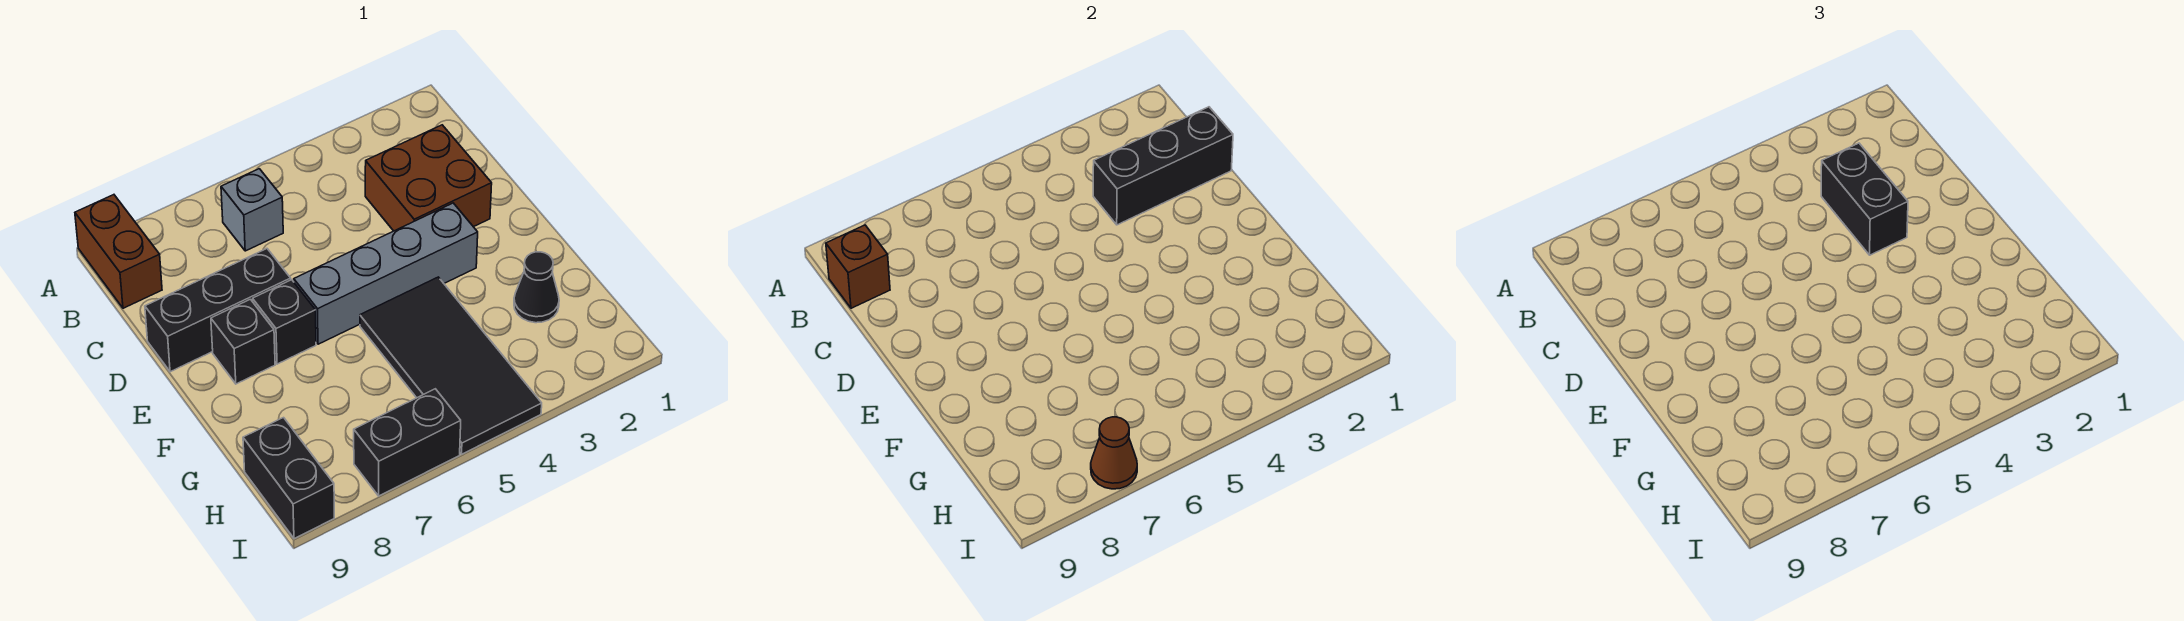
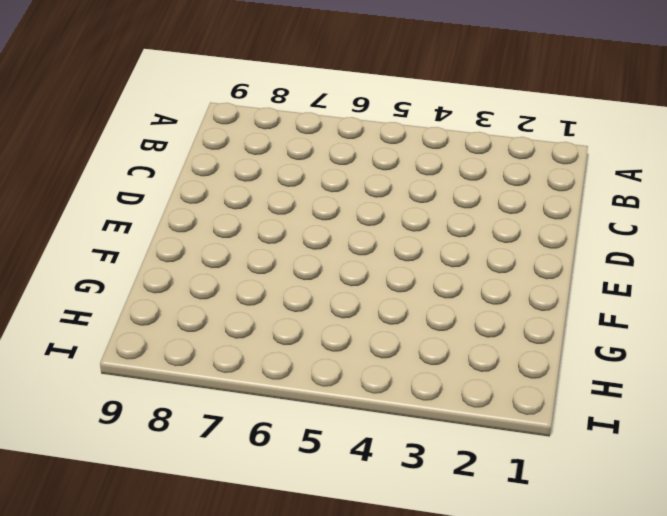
none -> brown 1x2 brick [75,195,162,308]
none -> grey 1x1 brick [221,169,283,251]
none -> brown 2x2 brick [365,125,492,231]

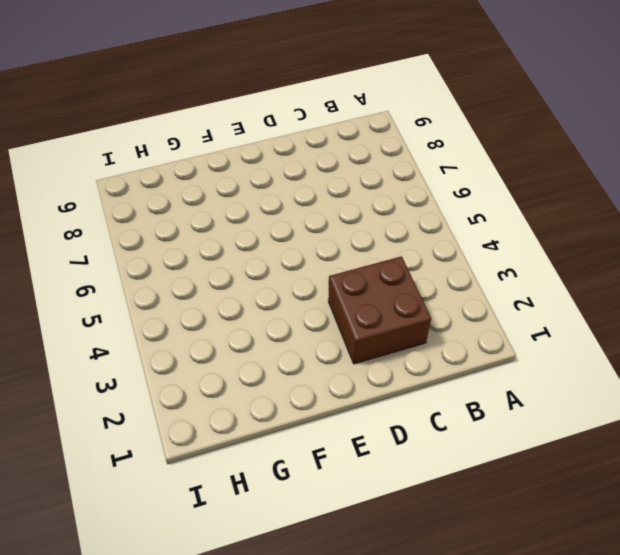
none -> brown 1x2 brick [75,195,162,308]
none -> grey 1x1 brick [221,169,283,251]
none -> black 1x3 brick [145,249,291,372]

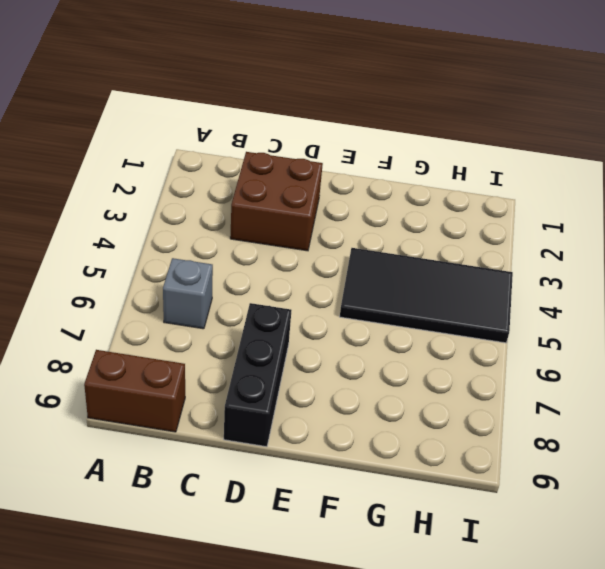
none -> grey 1x4 brick [294,203,478,344]
none -> black 1x1 brick [253,280,316,364]
none -> black 1x1 brick [211,299,275,384]

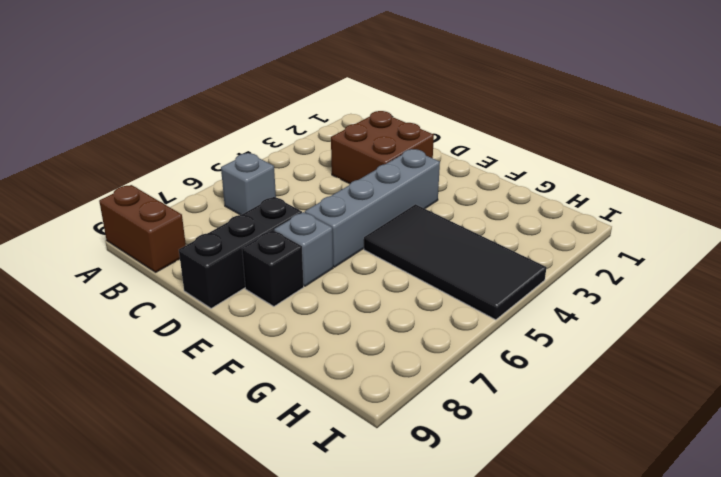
grey 1x1 brick [274,212,333,286] -> black 1x1 brick [253,280,316,364]
none -> black 1x1 cone [514,252,559,323]
none -> black 1x2 brick [243,418,334,539]
none -> black 1x2 brick [354,389,461,496]

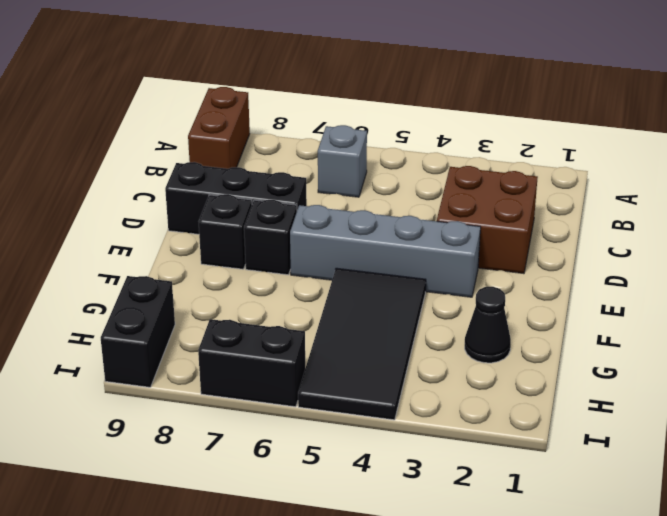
none -> brown 1x1 brick [826,225,890,308]
none -> black 1x3 brick [1093,107,1233,225]
none -> brown 1x1 cone [1091,417,1137,489]

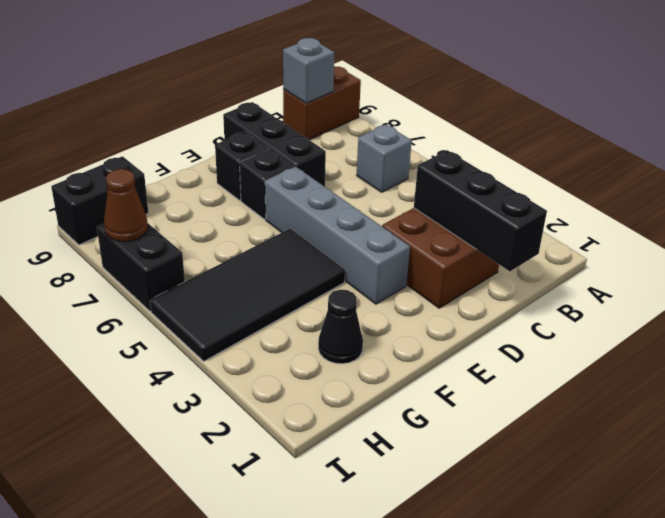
grey 1x1 brick [283,38,334,103] -> brown 1x1 brick [826,225,890,308]
none -> black 1x2 brick [1821,143,1908,255]

